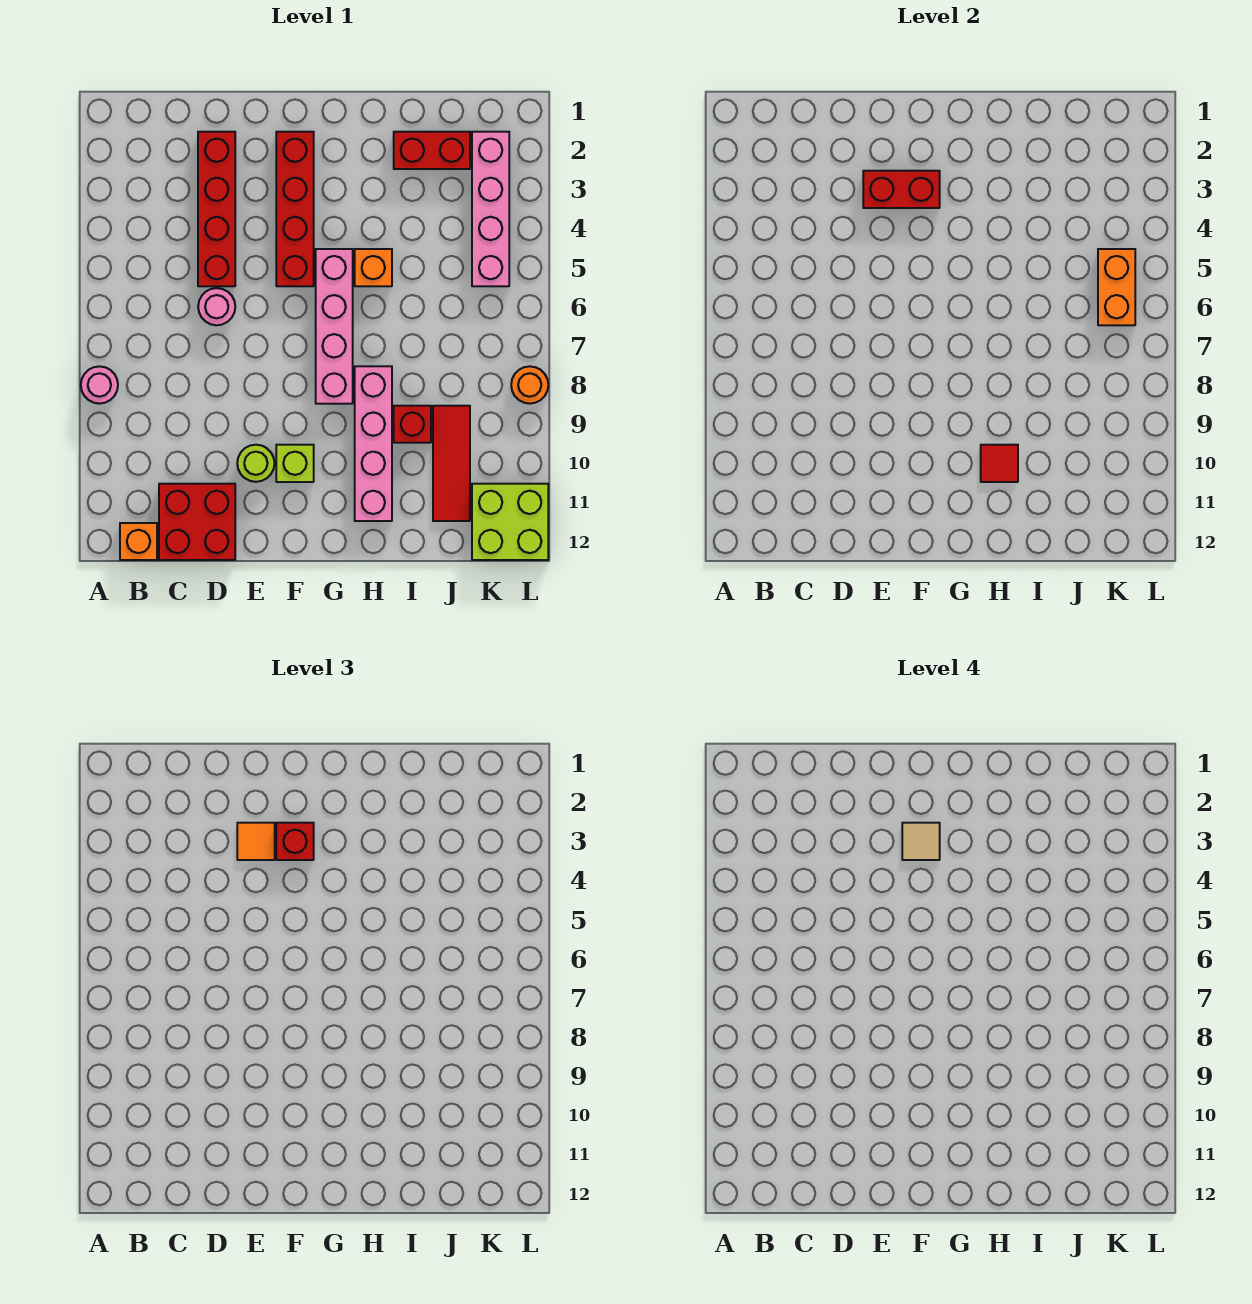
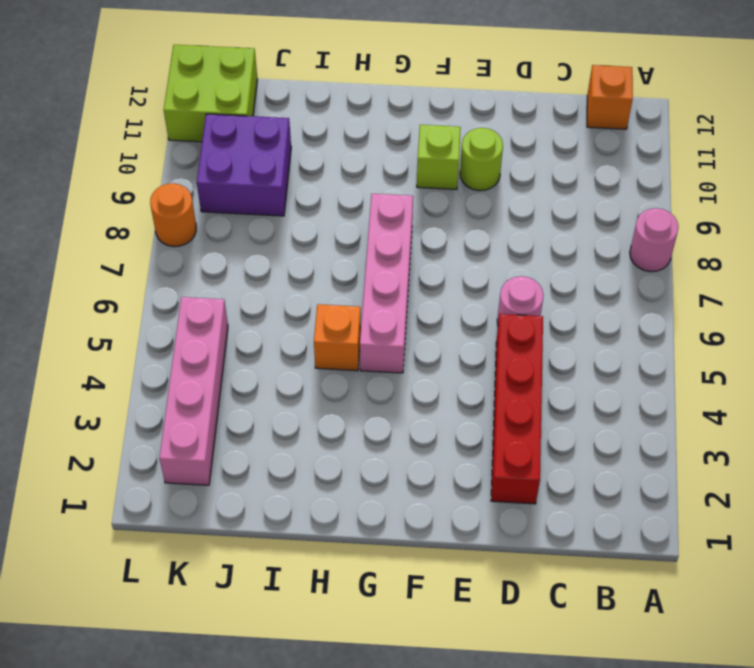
purple 2x2 brick [197,114,291,216] -> red 1x3 tile [433,406,470,521]
none -> red 2x2 brick [159,484,235,560]
none -> red 1x4 brick [276,132,314,286]
none -> pink 1x4 brick [355,366,392,521]

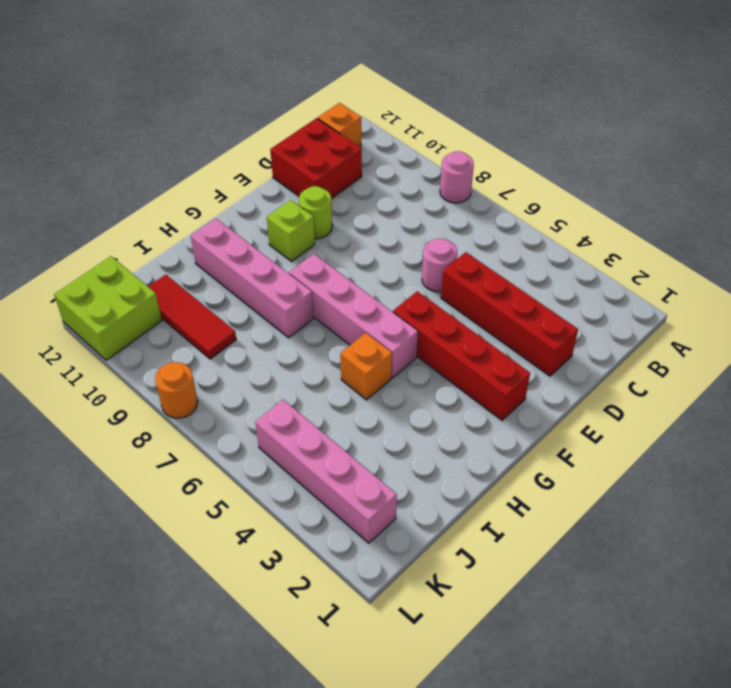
none -> red 1x2 brick [394,132,470,169]
none -> red 1x1 brick [394,406,431,443]
none -> red 1x2 brick [863,171,940,208]

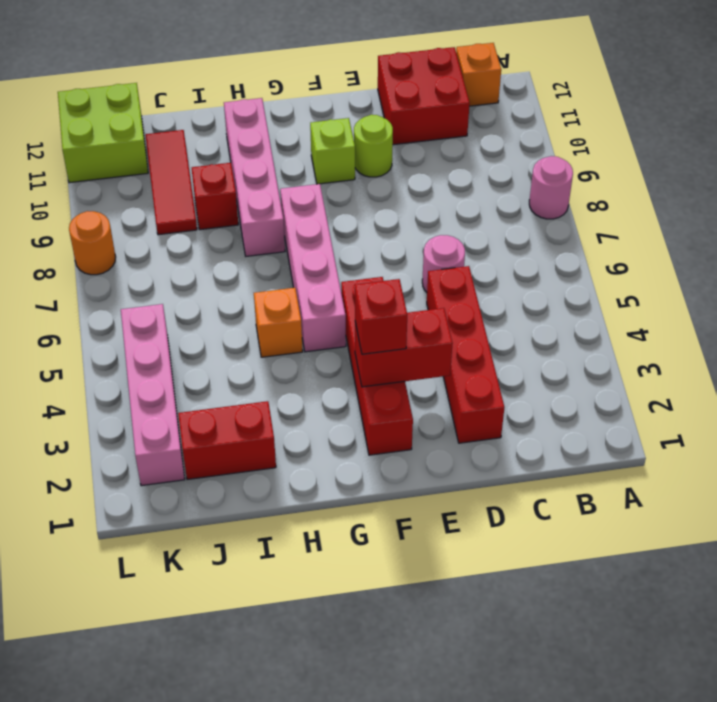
none -> red 1x1 tile [981,445,1018,482]
none -> orange 1x2 brick [1098,249,1135,325]
none -> orange 1x1 tile [237,823,275,860]

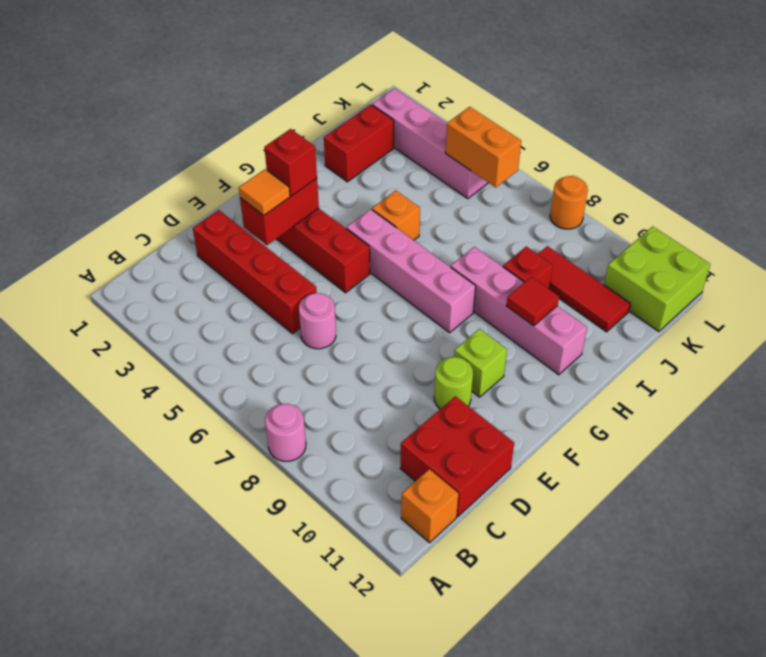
none -> tan 1x1 tile [902,823,940,860]

